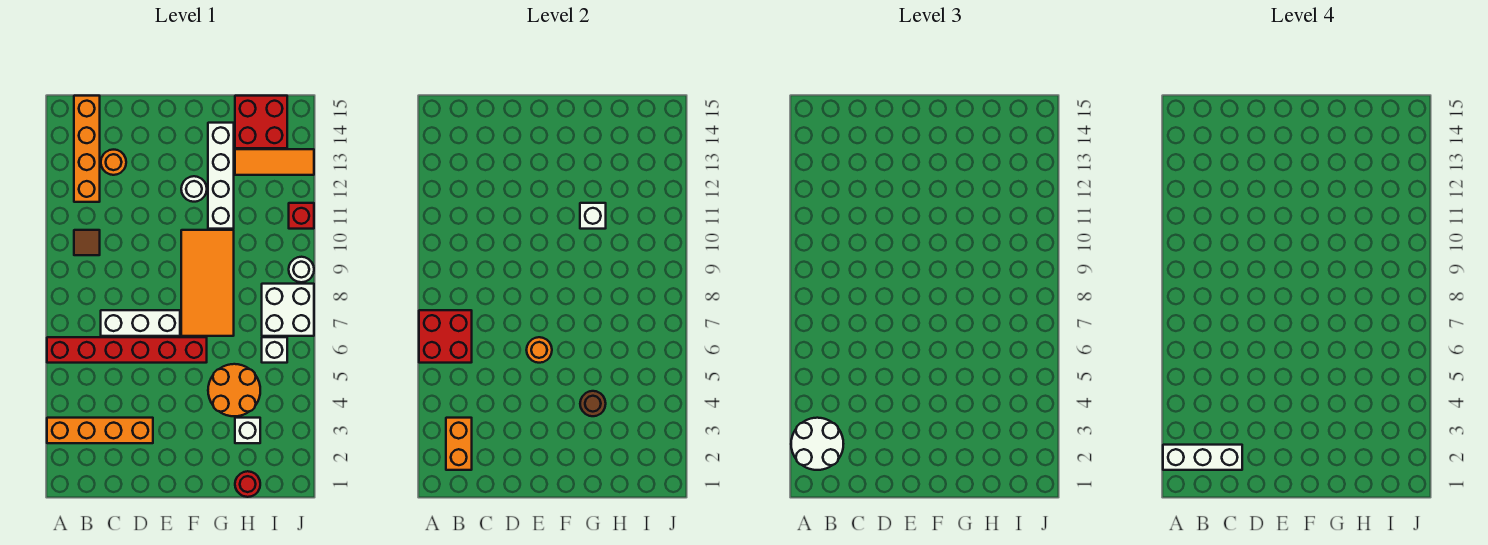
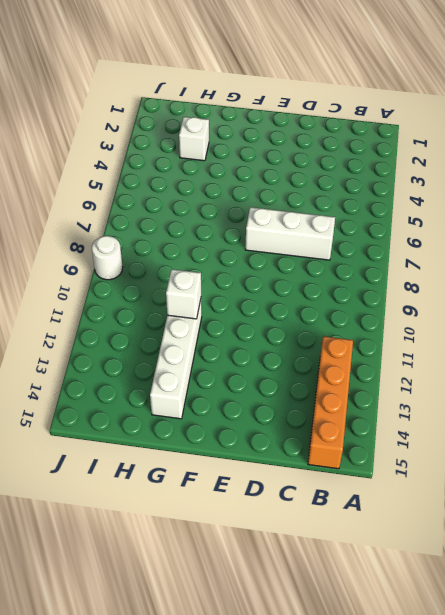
none -> orange 1x4 brick [47,418,153,443]
none -> red 1x6 brick [47,337,207,363]
none -> brown 1x1 tile [74,230,100,255]

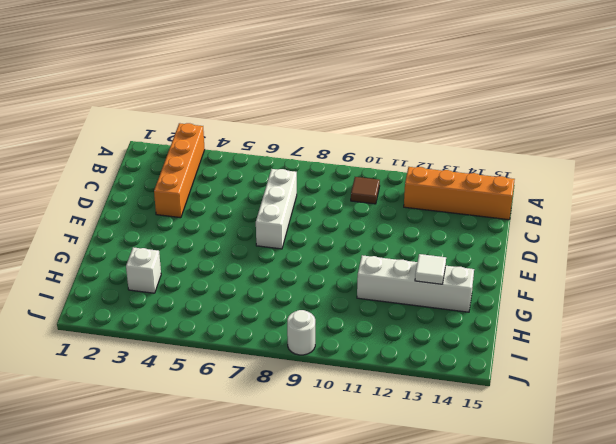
white 1x1 tile [415,254,446,284] -> none
none -> red 1x6 brick [47,337,207,363]
none -> orange 1x1 round brick [101,150,126,175]
none -> orange 2x4 tile [181,230,234,336]

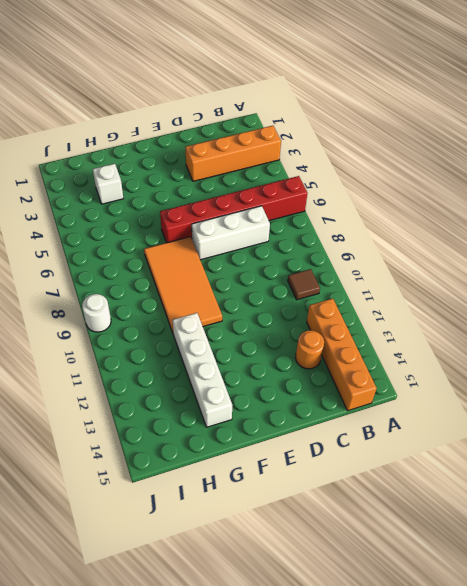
none -> white 1x1 round brick [181,176,207,202]
none -> orange 2x2 round brick [208,364,260,416]
none -> red 1x1 round brick [235,471,260,497]

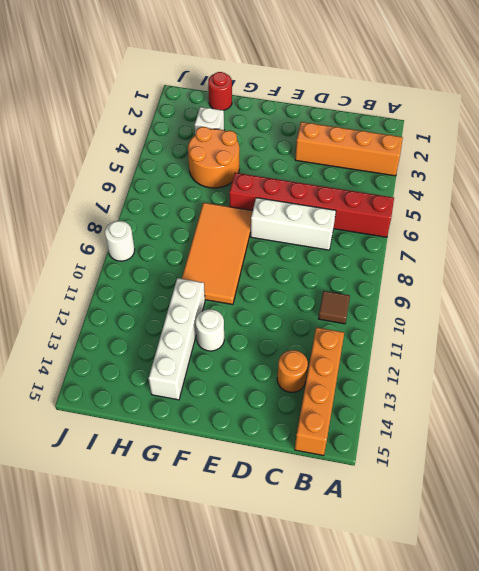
none -> orange 1x3 tile [235,149,314,175]
none -> red 2x2 brick [235,96,287,148]
none -> white 1x1 brick [262,337,287,363]

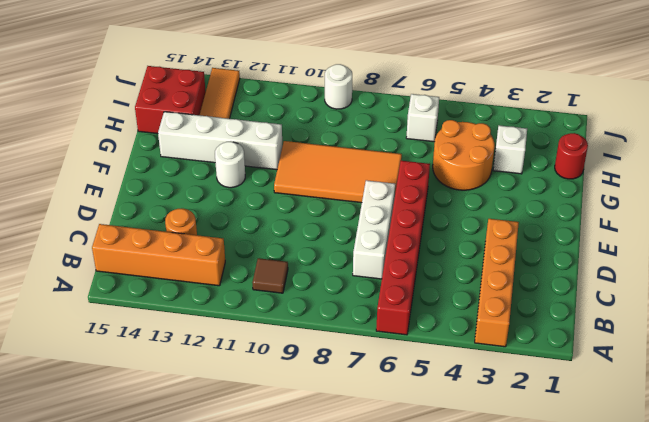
none -> white 2x2 brick [262,284,314,336]
none -> red 1x1 brick [289,203,314,229]
none -> red 2x2 brick [419,310,472,363]

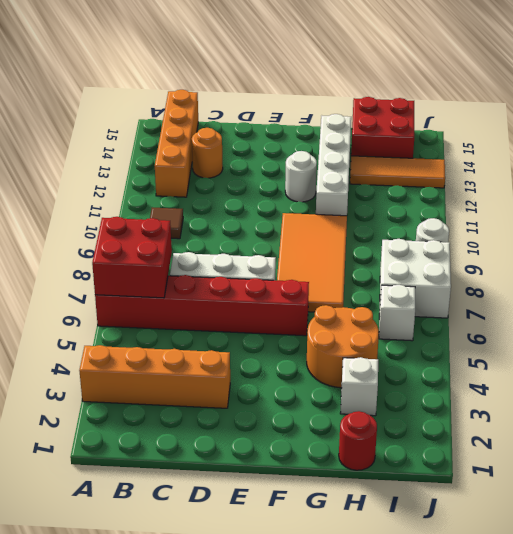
none -> red 1x1 brick [289,203,314,229]
none -> orange 1x2 brick [446,418,472,470]
none -> orange 1x1 round brick [527,337,552,363]

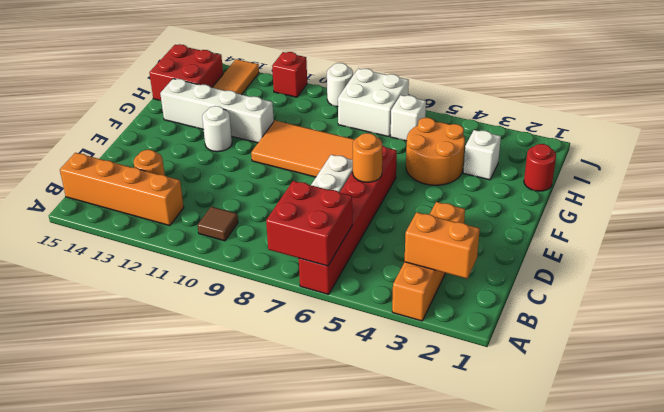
none -> brown 1x1 round brick [580,391,606,416]
none -> white 1x1 brick [580,203,606,229]
none -> white 2x2 round brick [791,418,843,470]

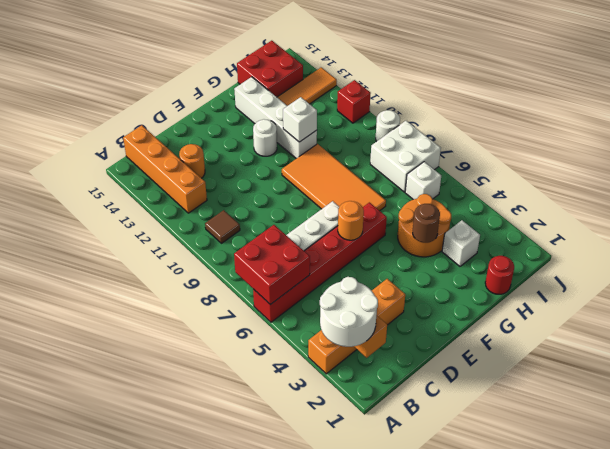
none -> white 1x3 brick [1163,445,1242,470]

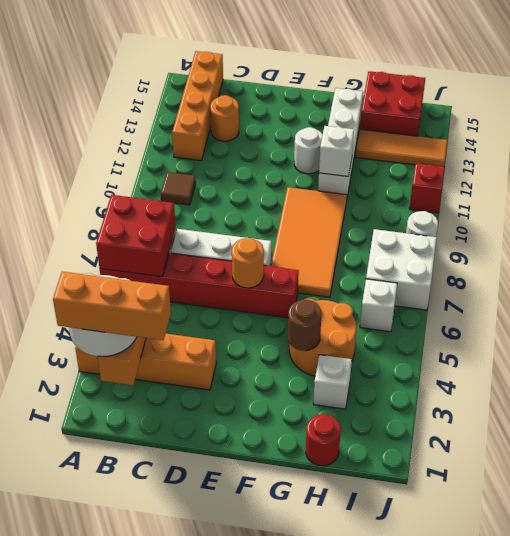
orange 1x3 brick [53,272,171,340] -> white 1x3 brick [1163,445,1242,470]

